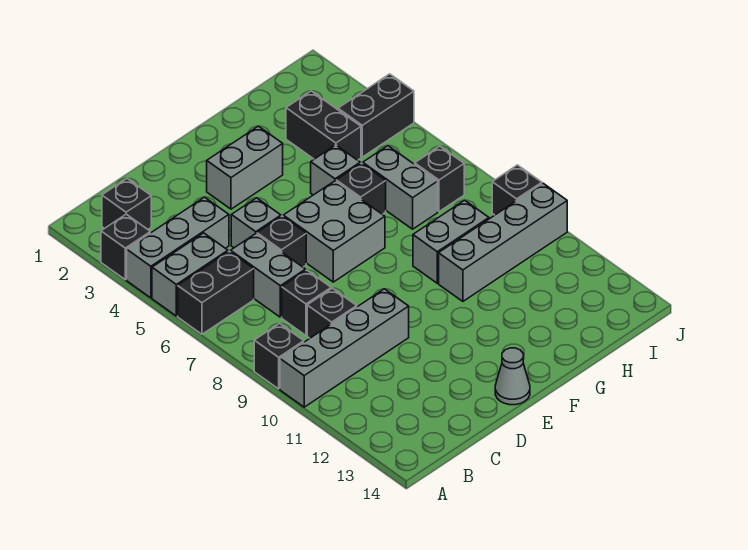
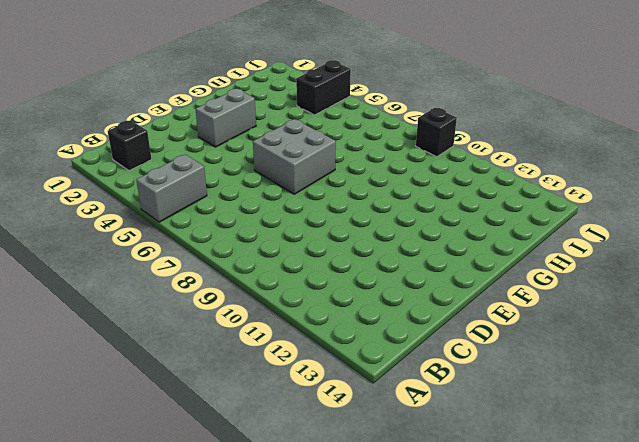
none -> black 1x1 brick [101,214,150,280]
none -> grey 1x3 brick [127,197,229,298]
none -> black 1x2 brick [178,251,254,334]

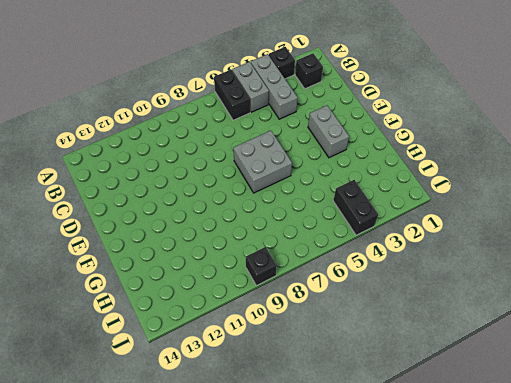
none -> black 1x1 brick [254,324,304,389]
none -> grey 1x4 brick [280,289,409,407]
none -> grey 1x2 brick [231,234,306,317]

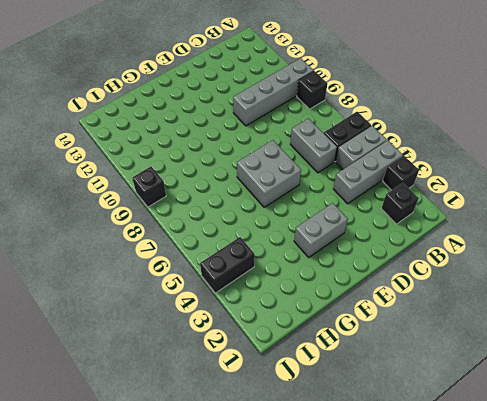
none -> black 1x1 brick [282,270,331,335]
none -> black 1x1 brick [307,288,357,338]
none -> grey 1x1 brick [231,198,281,248]

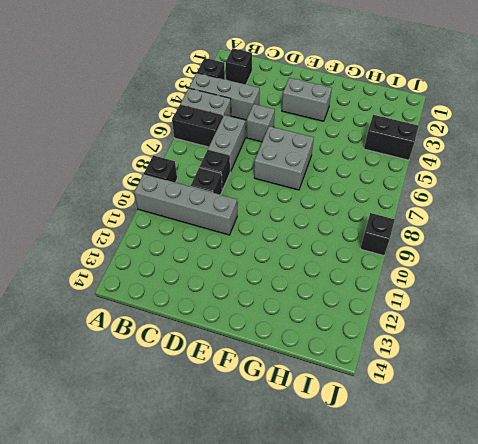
none -> black 1x1 brick [257,216,306,267]
none -> grey 1x1 cone [495,348,530,405]
none -> grey 1x1 brick [311,145,361,195]

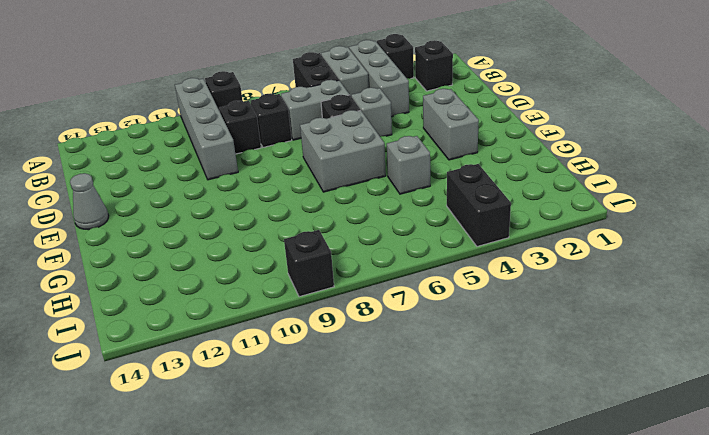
none -> black 1x1 brick [336,163,386,214]
none -> grey 1x2 brick [413,200,489,283]
none -> grey 1x4 brick [439,183,567,301]

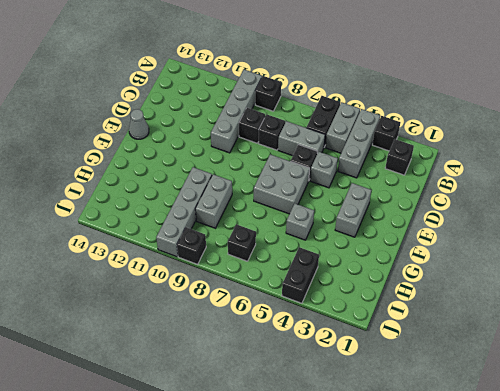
none -> black 1x1 brick [336,163,386,214]
none -> black 1x2 brick [286,91,361,160]
none -> grey 1x2 brick [363,146,438,229]

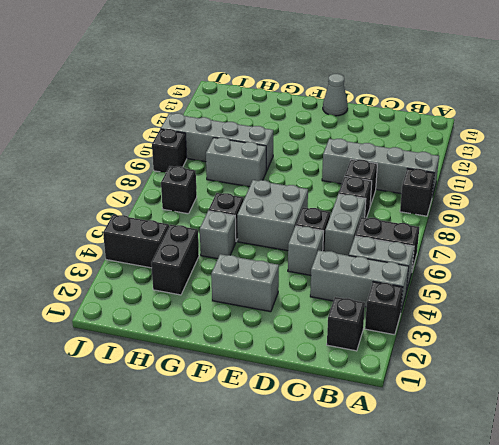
none -> grey 1x2 brick [363,146,438,229]

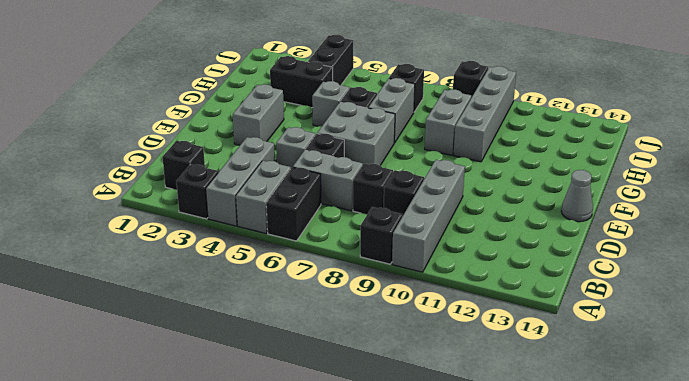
grey 1x2 brick [368,78,415,143] -> grey 1x2 brick turned to [363,146,438,229]

